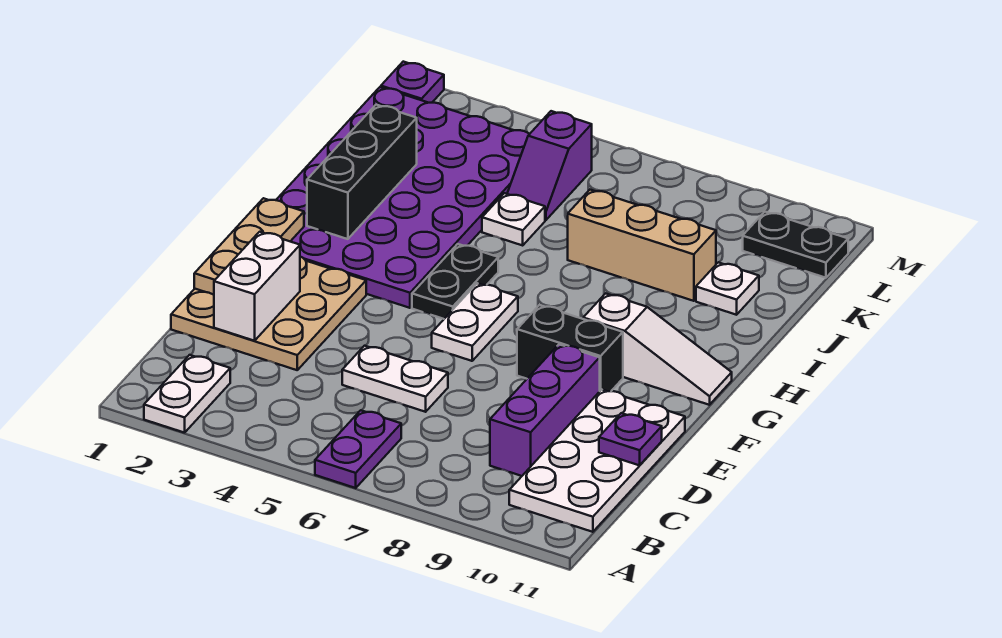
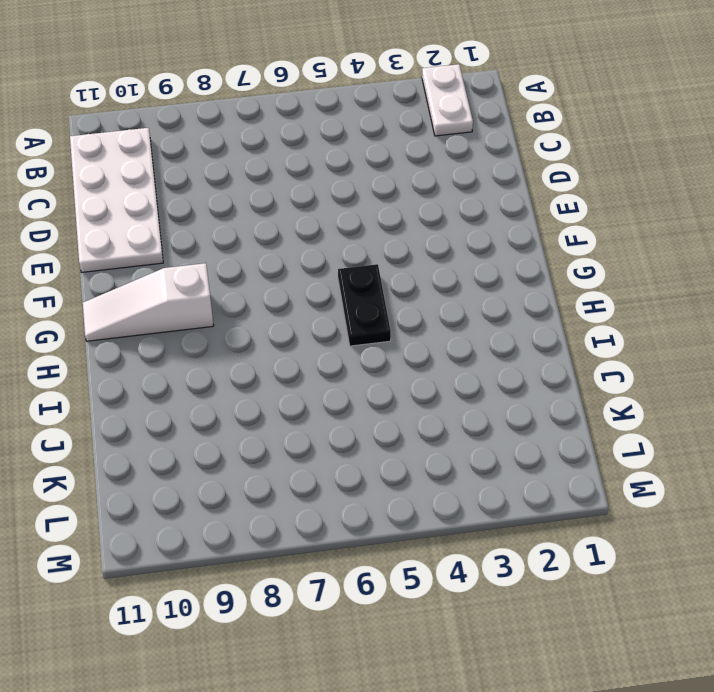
none -> purple 1x2 plate [315,410,401,488]
none -> purple 1x3 brick [490,344,600,476]
none -> tan 3x3 plate [171,257,366,370]

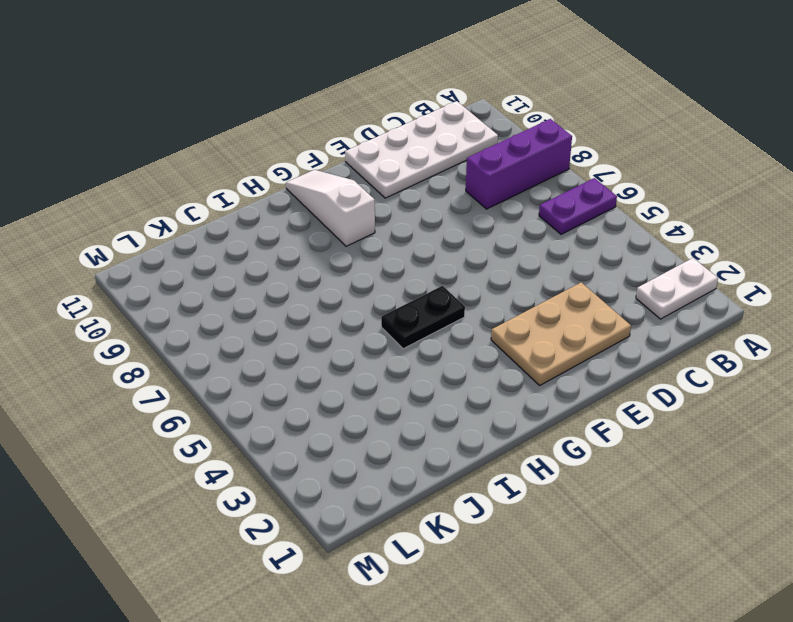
purple 1x3 brick [466,119,572,209] -> purple 1x3 brick moved to [490,344,600,476]
tan 2x3 plate [491,282,631,385] -> tan 3x3 plate [171,257,366,370]
none -> white 1x2 plate [342,346,448,412]
none -> white 1x2 plate [432,283,518,361]
none -> black 1x2 brick [517,305,623,391]

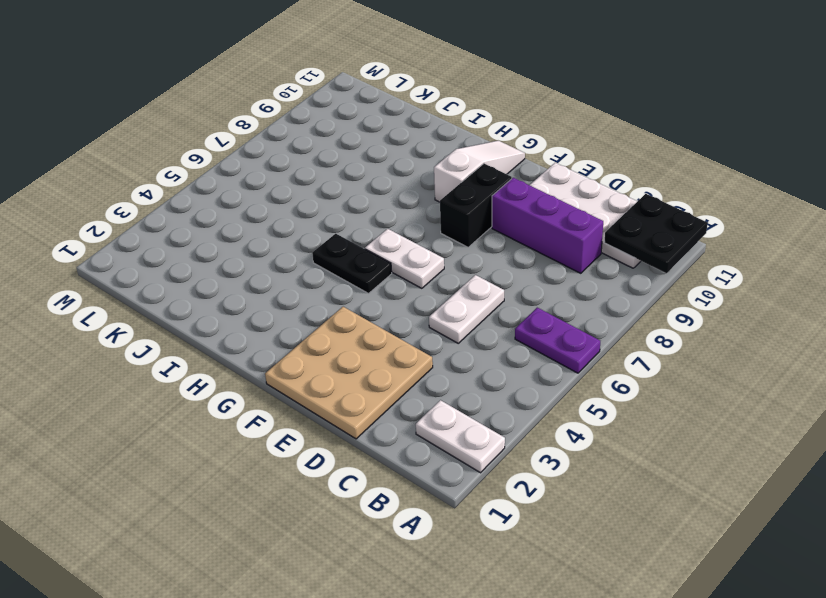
black 2x2 plate [604,194,708,273] -> none
none -> purple 4x6 plate [276,87,529,308]
none -> white 1x1 plate [482,193,545,245]
none -> tan 1x3 brick [568,190,716,301]

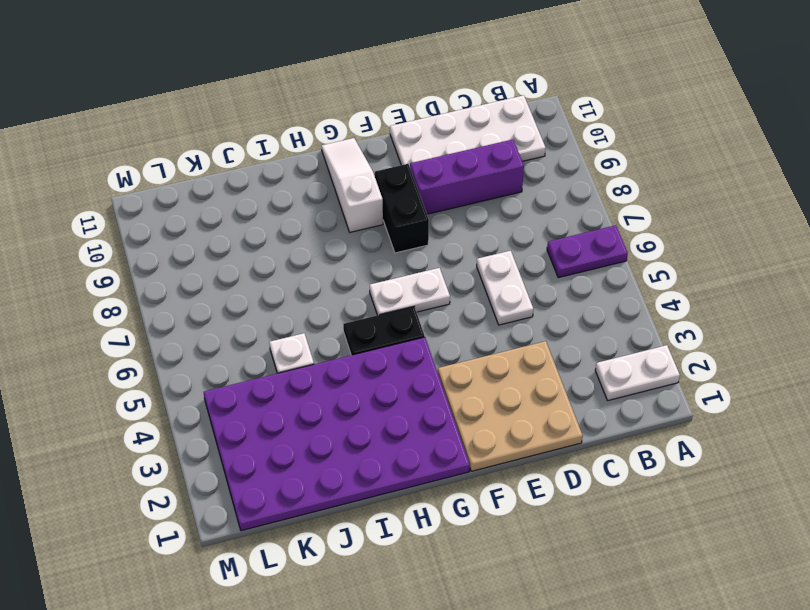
none -> tan 1x3 brick [568,190,716,301]
none -> white 1x1 plate [696,262,759,315]
none -> purple 1x2 slope [507,111,592,220]

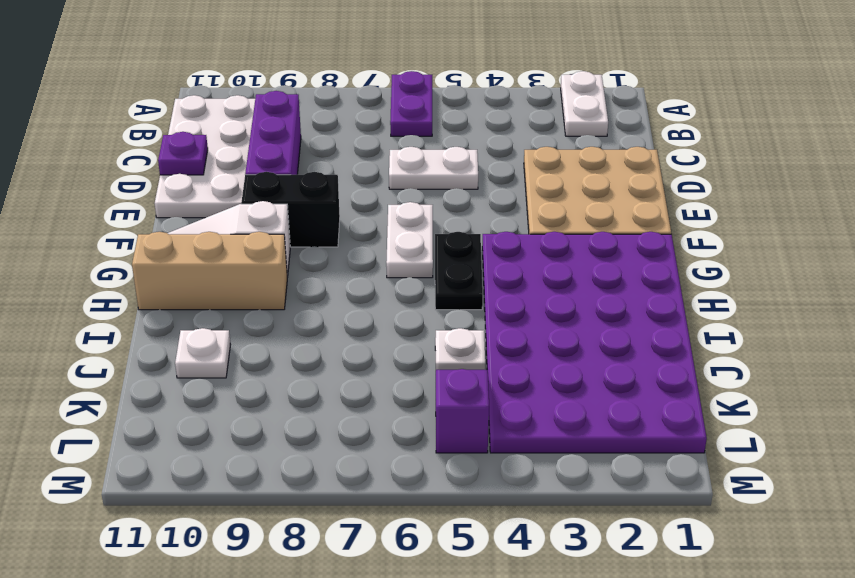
tan 1x3 brick [132,232,287,310] -> tan 1x3 brick moved to [568,190,716,301]
none -> black 1x2 plate [743,212,848,278]
none -> purple 1x1 plate [381,62,444,103]
none -> white 1x2 brick [214,232,300,341]

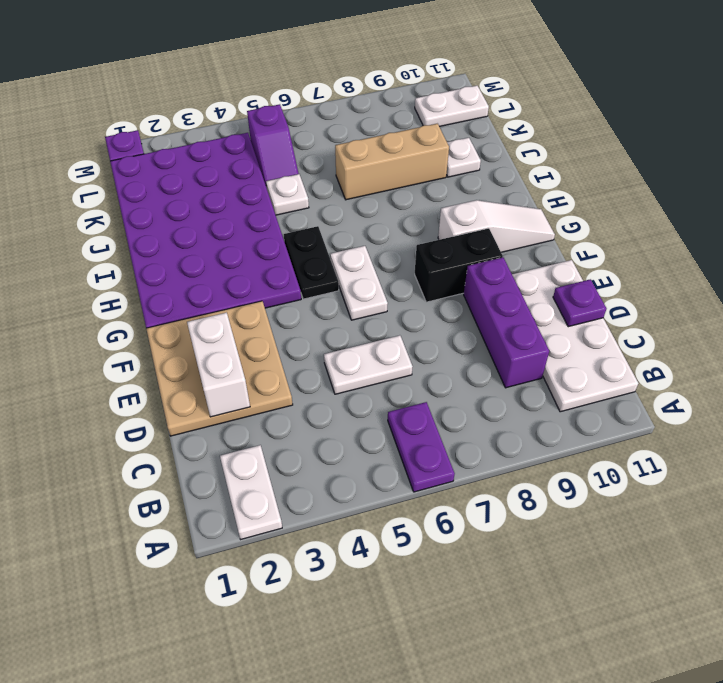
white 1x2 plate [415,86,489,127] -> black 1x2 plate [743,212,848,278]
none -> tan 1x3 plate [194,198,304,295]
none -> black 1x3 brick [307,105,417,239]

